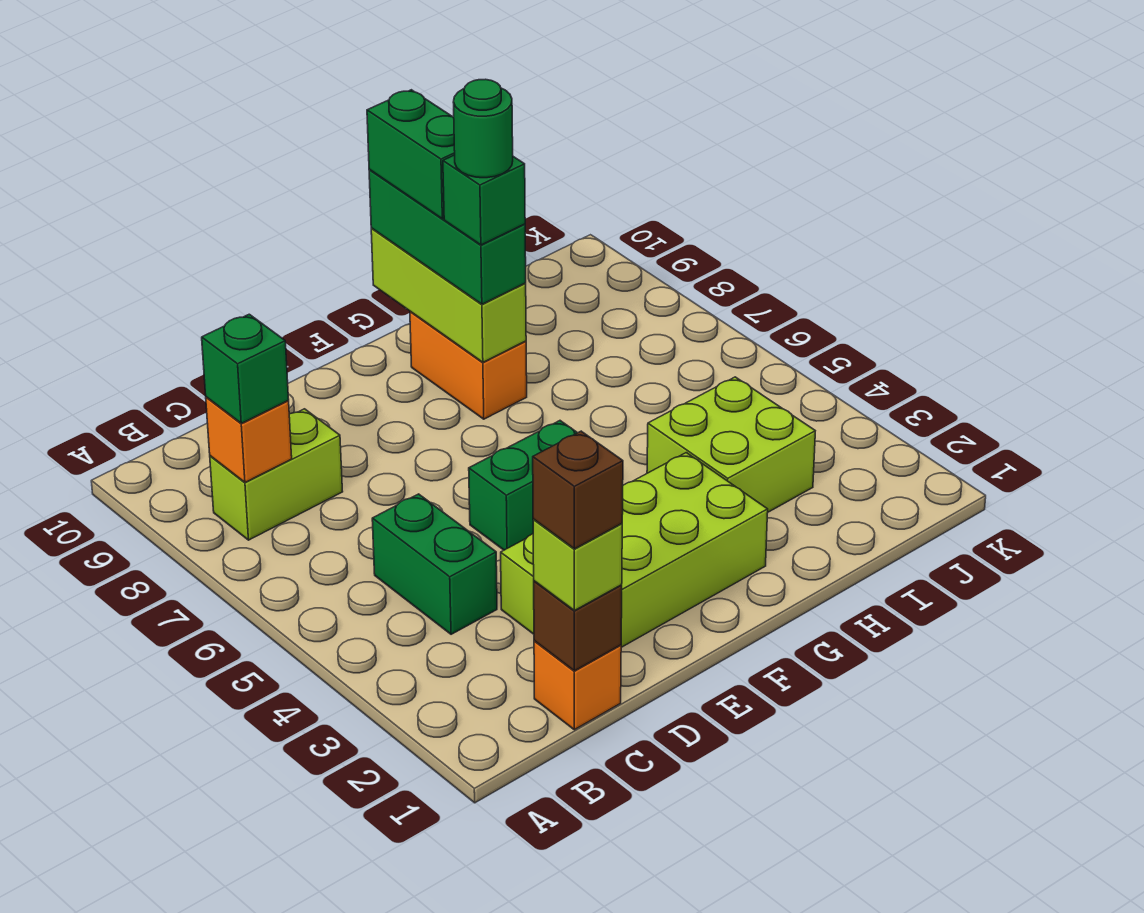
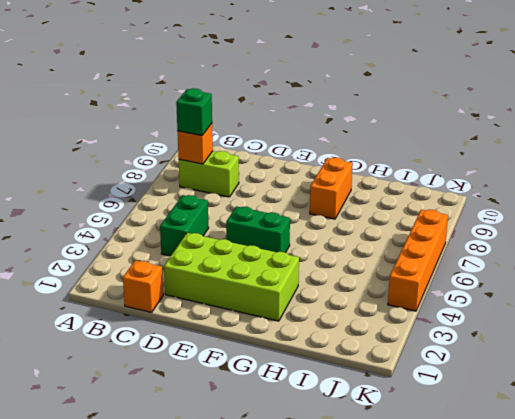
orange 1x4 brick [388,210,448,311] -> none
none -> lime 2x2 brick [647,377,815,512]
none -> brown 1x1 brick [534,581,622,671]
none -> lime 1x3 brick [371,229,526,362]

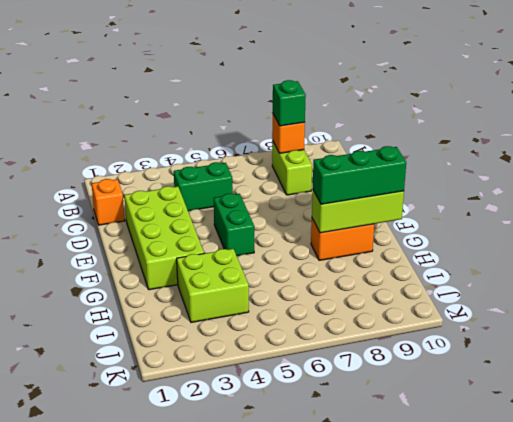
none -> brown 1x1 brick [534,581,622,671]
none -> lime 1x1 brick [533,519,622,611]
none -> brown 1x1 brick [533,431,623,549]

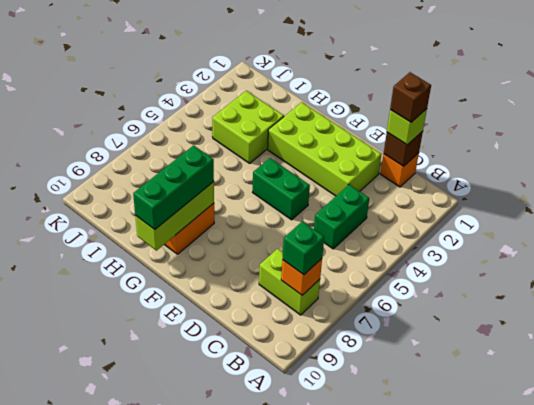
none -> green 1x1 brick [443,155,525,245]
none -> green 1x2 brick [367,90,455,219]
none -> green 1x1 round brick [453,79,513,178]

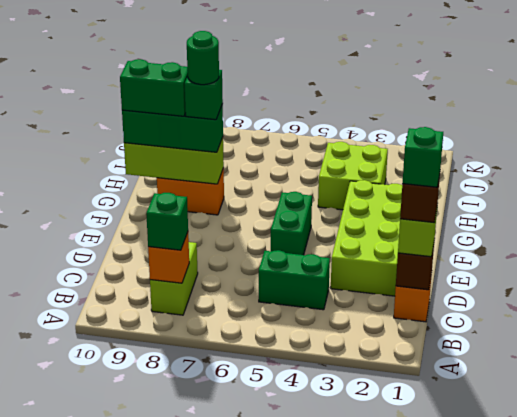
green 1x1 brick [403,127,443,187] -> none

